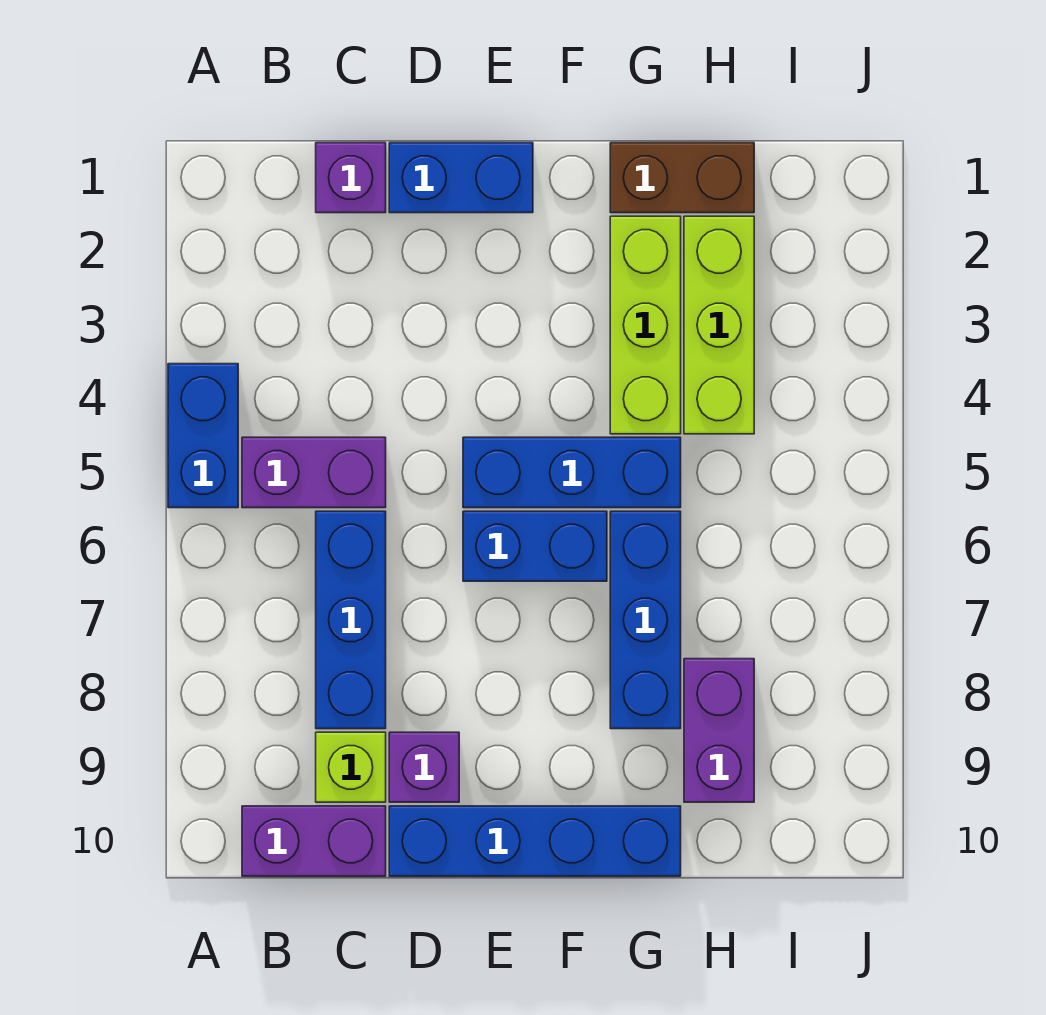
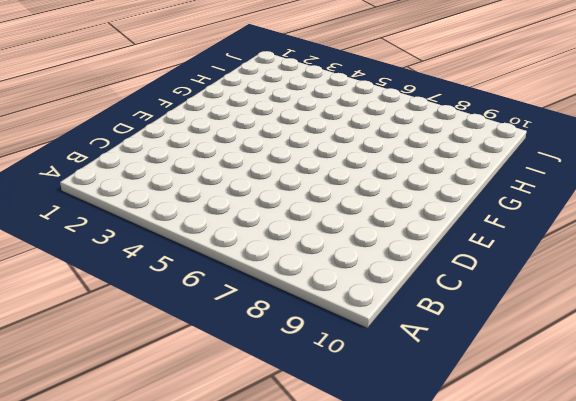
none -> blue 1x2 brick [168,364,238,508]
none -> purple 1x2 brick [242,437,386,508]
none -> purple 1x2 brick [242,806,386,876]

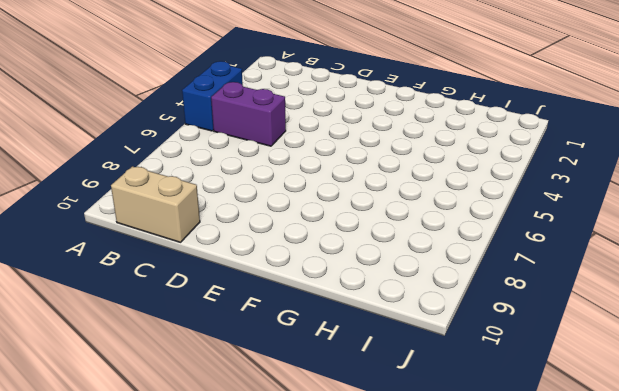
tan 1x2 brick [111,166,200,242] -> purple 1x2 brick [242,806,386,876]
none -> purple 1x1 brick [316,143,386,213]
none -> blue 1x3 brick [316,511,386,729]
none -> lime 1x1 brick [316,732,386,802]

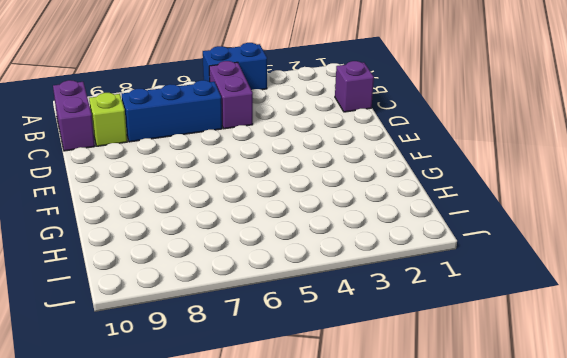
none -> blue 1x2 brick [389,143,533,213]
none -> purple 1x1 brick [389,732,459,802]
none -> blue 1x4 brick [389,806,681,876]

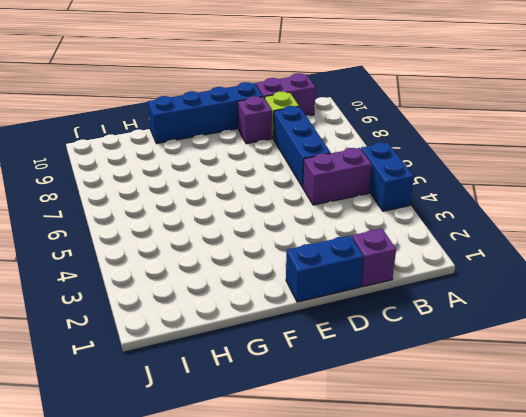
none -> blue 1x3 brick [463,437,681,508]
none -> blue 1x2 brick [463,511,607,581]
none -> brown 1x2 brick [610,143,754,213]

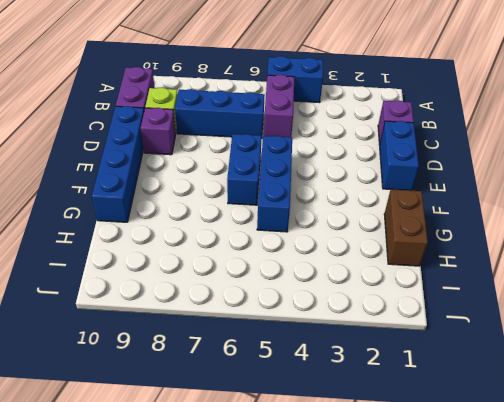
none -> lime 1x3 brick [610,216,681,434]
none -> blue 1x3 brick [610,511,681,729]
none -> lime 1x3 brick [684,216,754,434]

